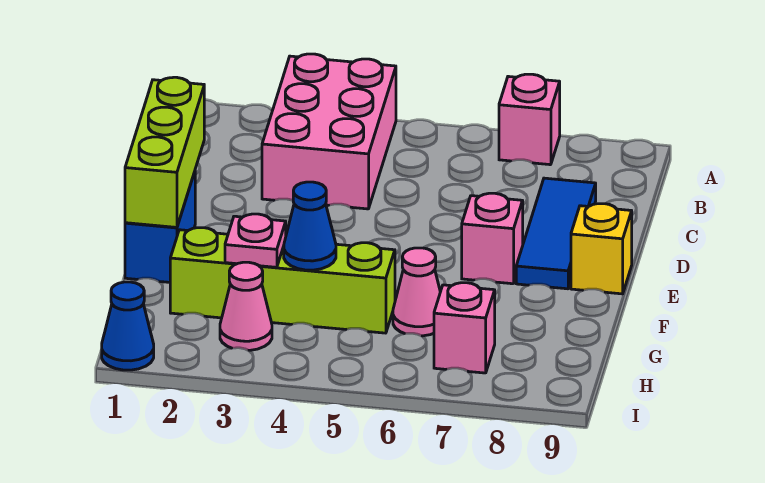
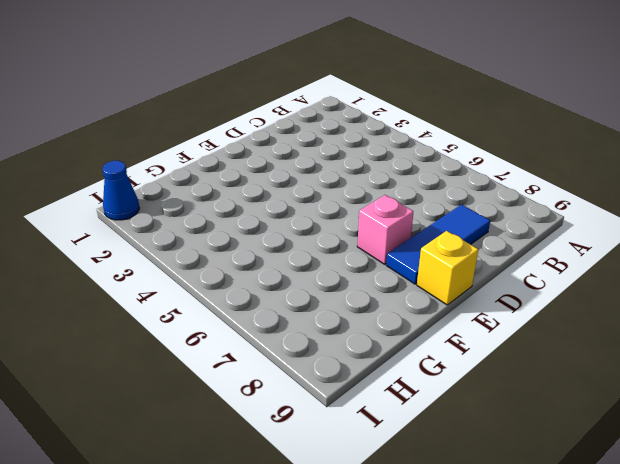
none -> pink 2x3 brick [262,54,396,209]
none -> pink 1x1 brick [499,74,560,165]
none -> blue 1x2 brick [125,172,195,282]

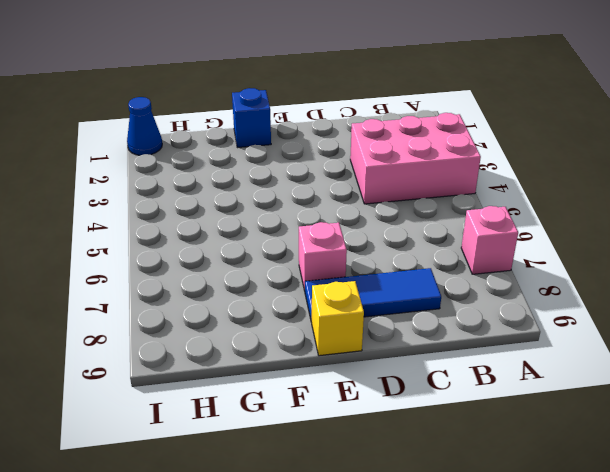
blue 1x1 brick [232,88,271,148] -> blue 1x2 brick [125,172,195,282]
none -> lime 1x4 brick [170,228,395,333]
none -> pink 1x1 cone [393,248,440,336]
none -> pink 1x1 cone [220,262,272,350]

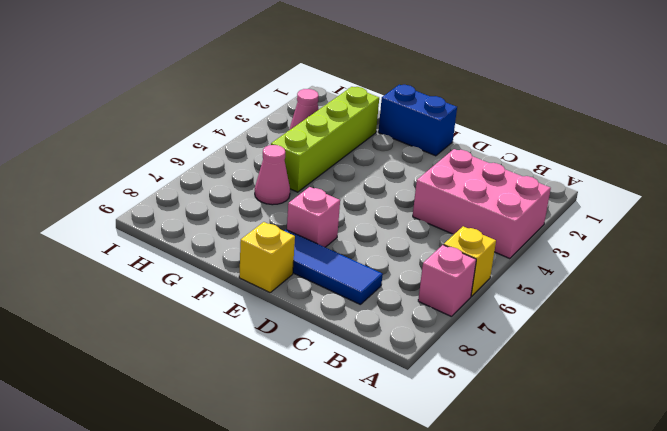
yellow 1x1 brick [444,226,496,296] -> none
none -> pink 1x1 brick [434,283,495,373]
none -> blue 1x1 cone [102,282,154,370]
none -> lime 1x3 brick [125,77,204,227]

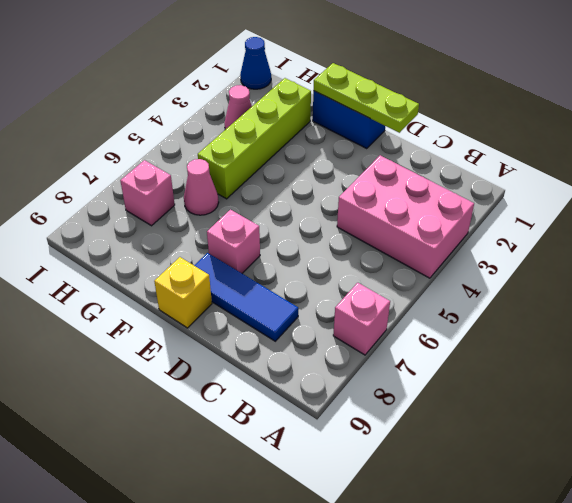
lime 1x3 plate [314,63,419,133] -> lime 1x3 brick [125,77,204,227]
none -> pink 1x1 plate [225,214,286,267]
none -> blue 1x1 cone [284,182,336,270]

